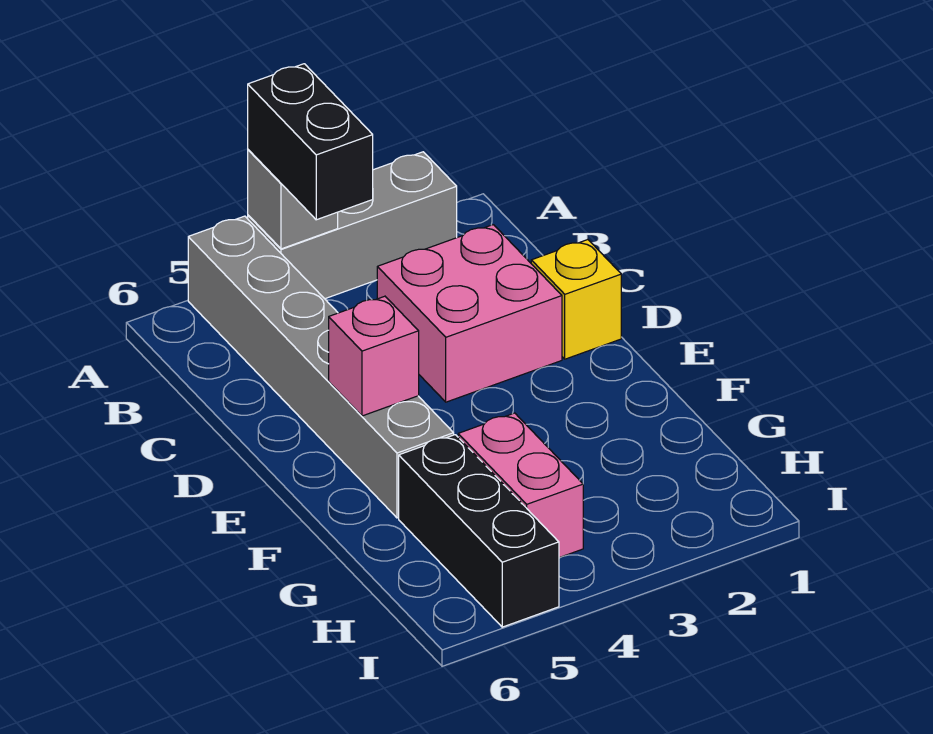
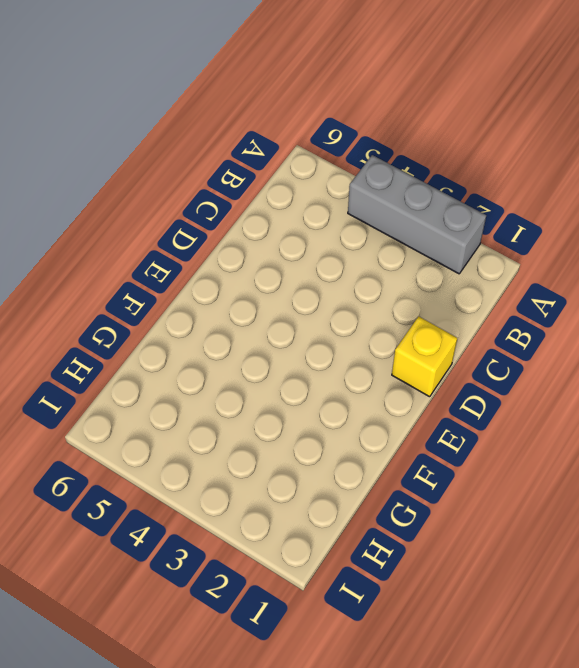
none -> grey 1x6 brick [188,216,454,518]
none -> pink 2x2 brick [377,225,562,402]

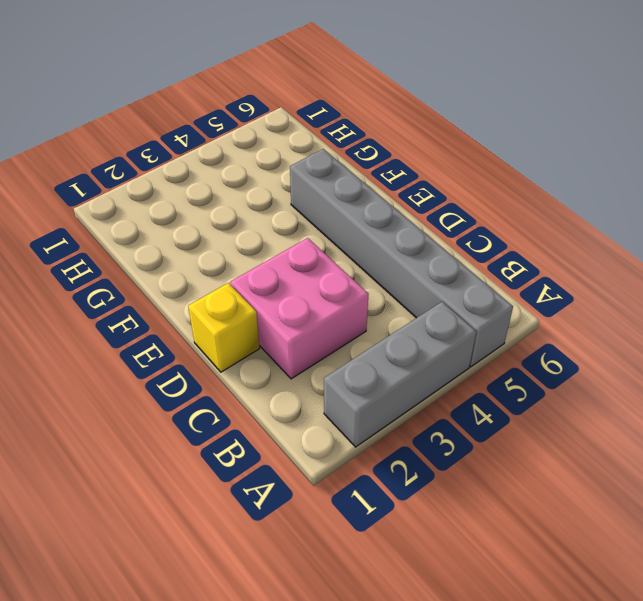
none -> pink 1x2 brick [458,413,583,558]
none -> black 1x3 brick [399,435,559,627]

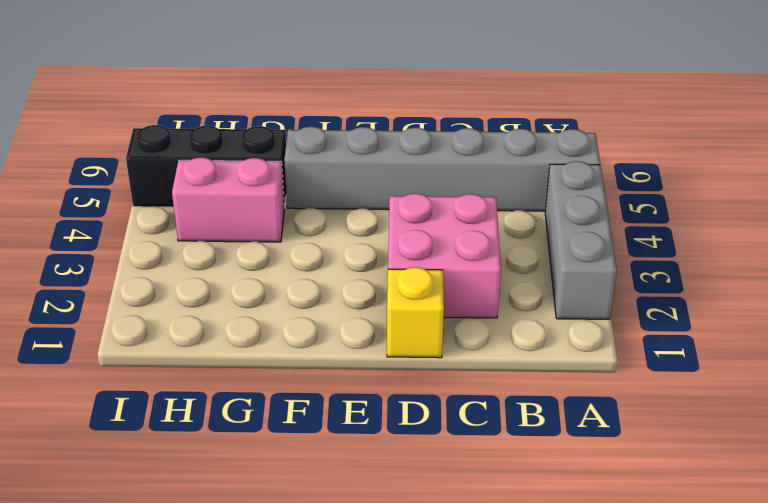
none -> grey 1x1 brick [248,150,338,249]
none -> pink 1x1 brick [329,296,419,416]

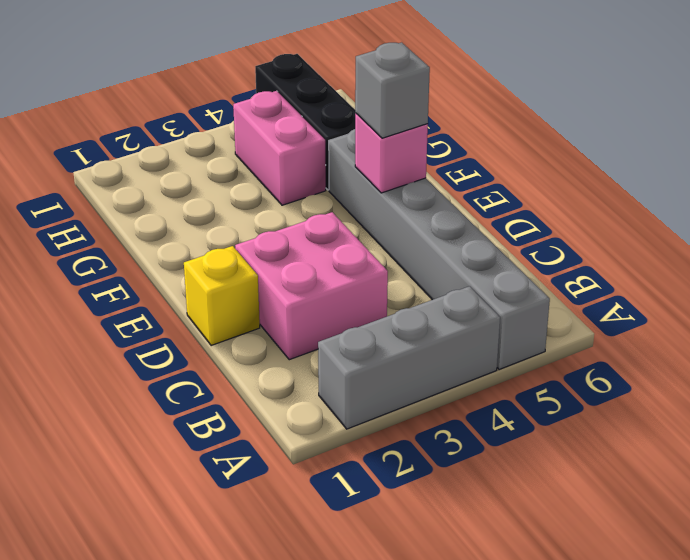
grey 1x1 brick [355,42,430,138] -> grey 1x1 brick moved to [248,150,338,249]
none -> black 1x2 brick [248,64,373,220]

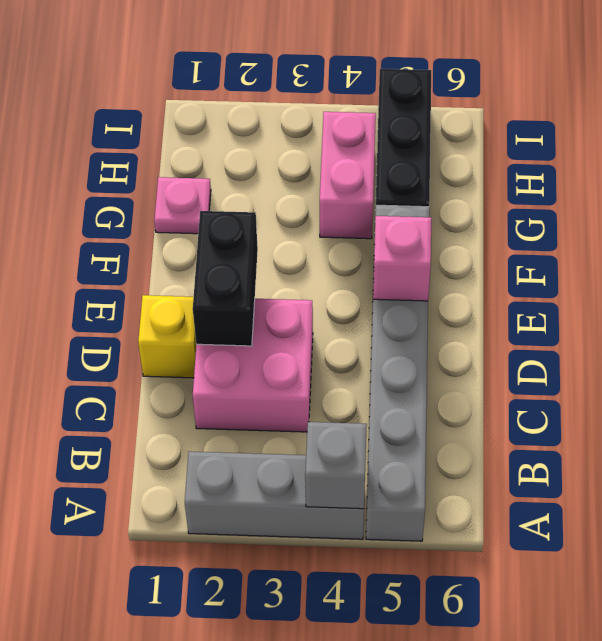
black 1x2 brick [193,211,258,346] -> black 1x2 brick moved to [248,64,373,220]
pink 1x1 plate [154,177,211,234] -> none

